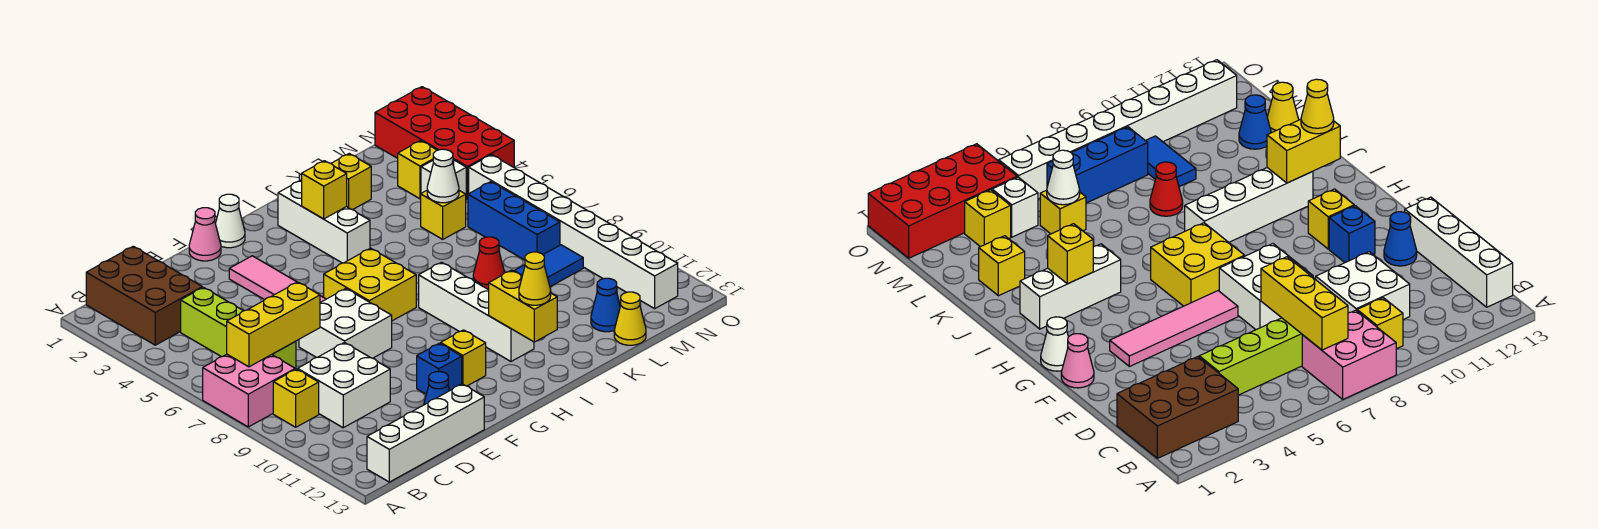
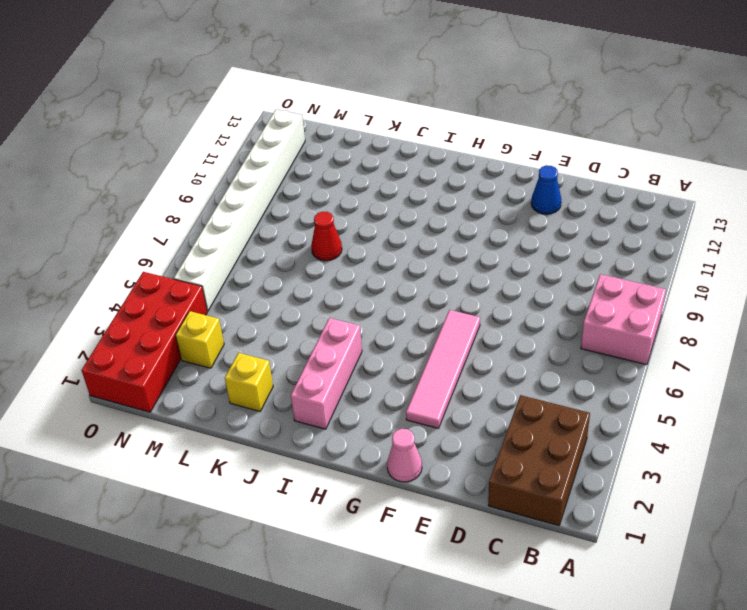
pink 1x3 brick [291,318,362,429] -> white 1x3 brick [278,180,370,263]
none -> yellow 1x1 brick [273,369,319,427]
none -> white 1x4 brick [367,384,484,482]
none -> lime 1x4 brick [181,287,296,369]
none -> white 2x2 brick [298,342,390,428]

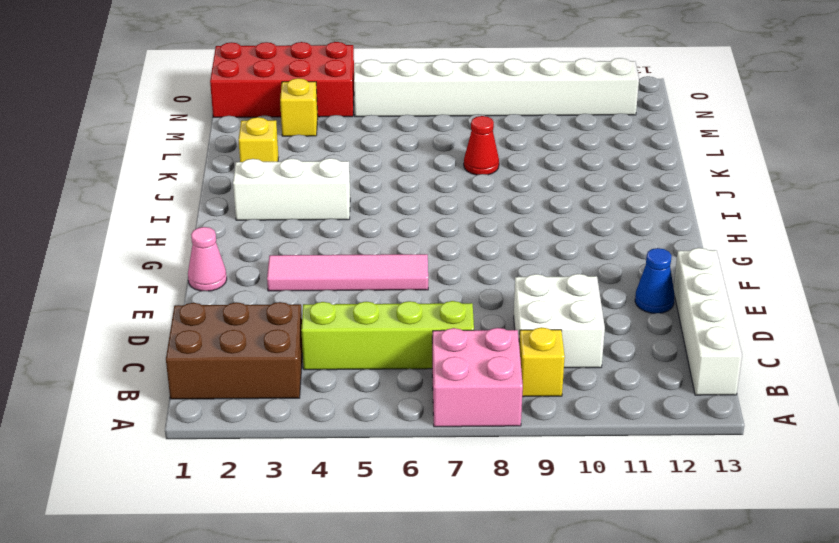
none -> white 2x2 brick [299,289,392,358]
none -> blue 1x1 brick [417,343,462,394]
none -> white 1x1 cone [215,194,245,248]
none -> yellow 2x2 brick [324,248,416,321]

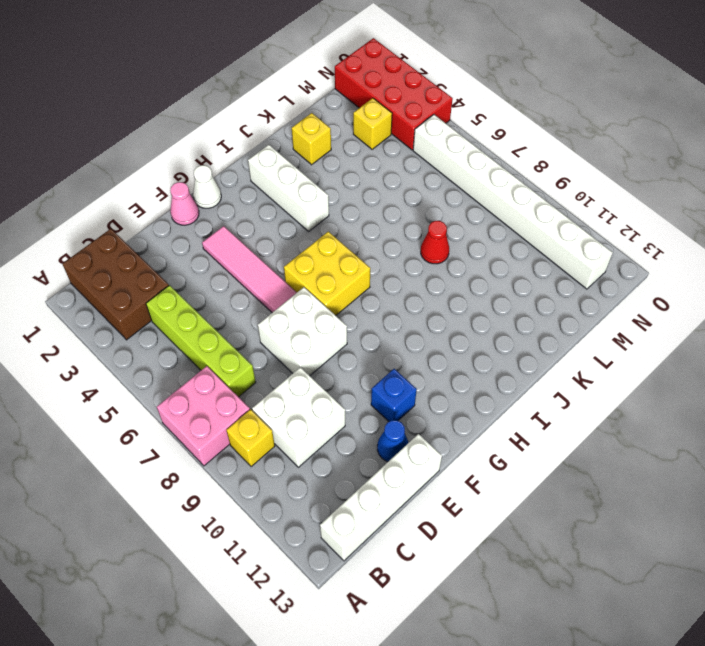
none -> yellow 1x1 brick [441,330,486,386]
none -> white 1x4 brick [419,262,534,361]
none -> yellow 1x1 brick [421,191,466,239]
none -> blue 1x2 tile [514,245,583,287]

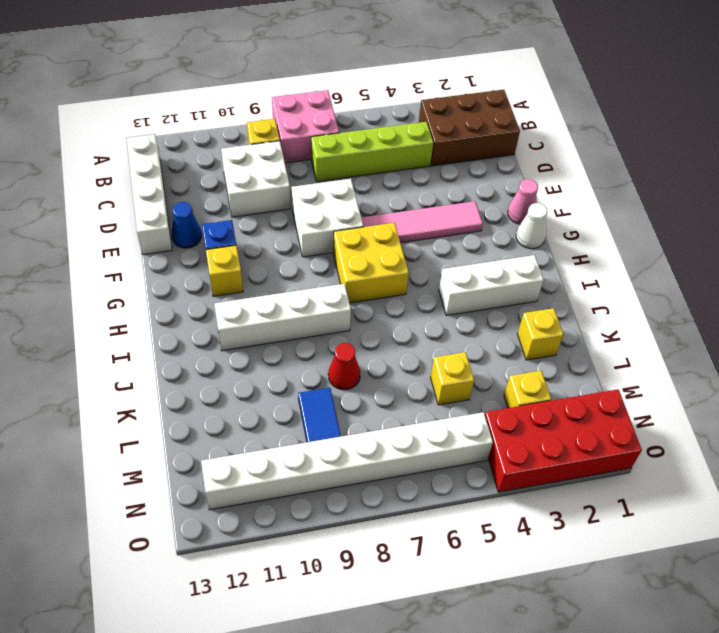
none -> blue 1x1 cone [591,278,620,332]
none -> yellow 1x1 cone [614,292,646,345]
none -> white 1x1 brick [421,160,466,194]
none -> blue 1x3 brick [468,182,560,260]

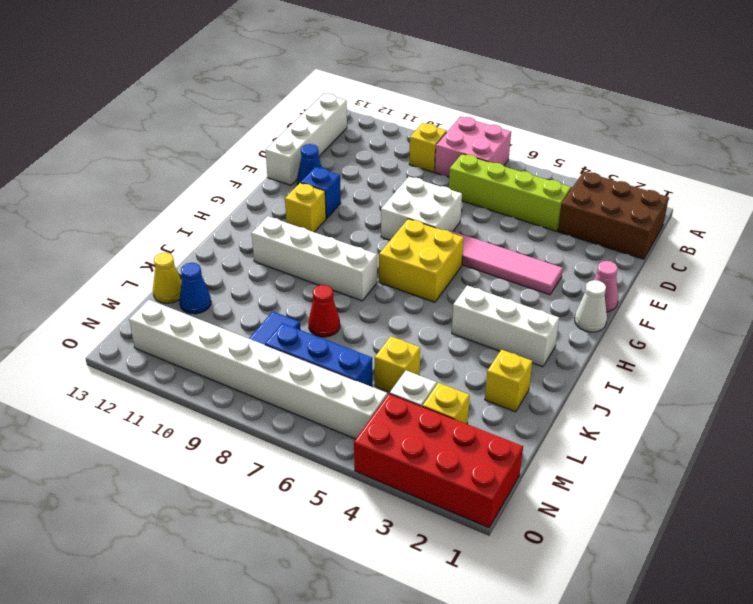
none -> white 2x2 brick [298,342,390,428]
none -> yellow 1x3 brick [227,282,320,367]
none -> yellow 1x1 brick [302,161,347,219]
none -> yellow 1x2 brick [489,270,557,342]

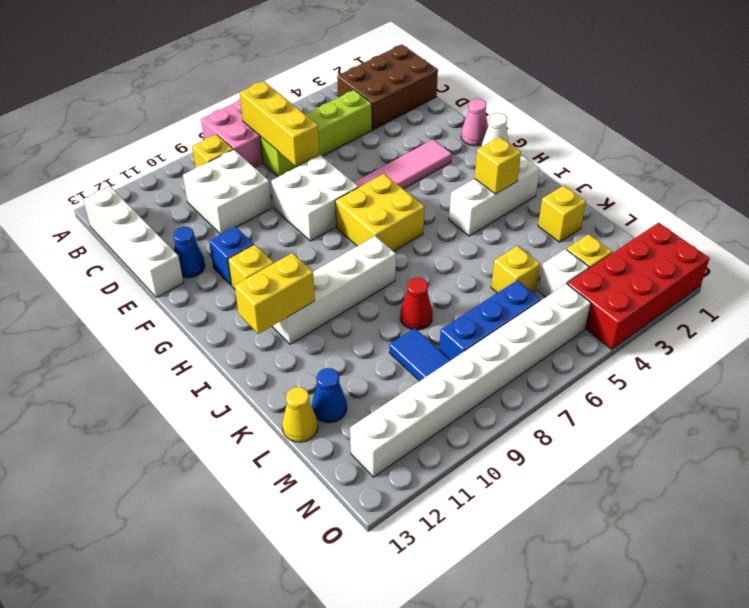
none -> white 1x1 cone [427,149,459,203]
none -> yellow 1x1 cone [519,252,551,305]

